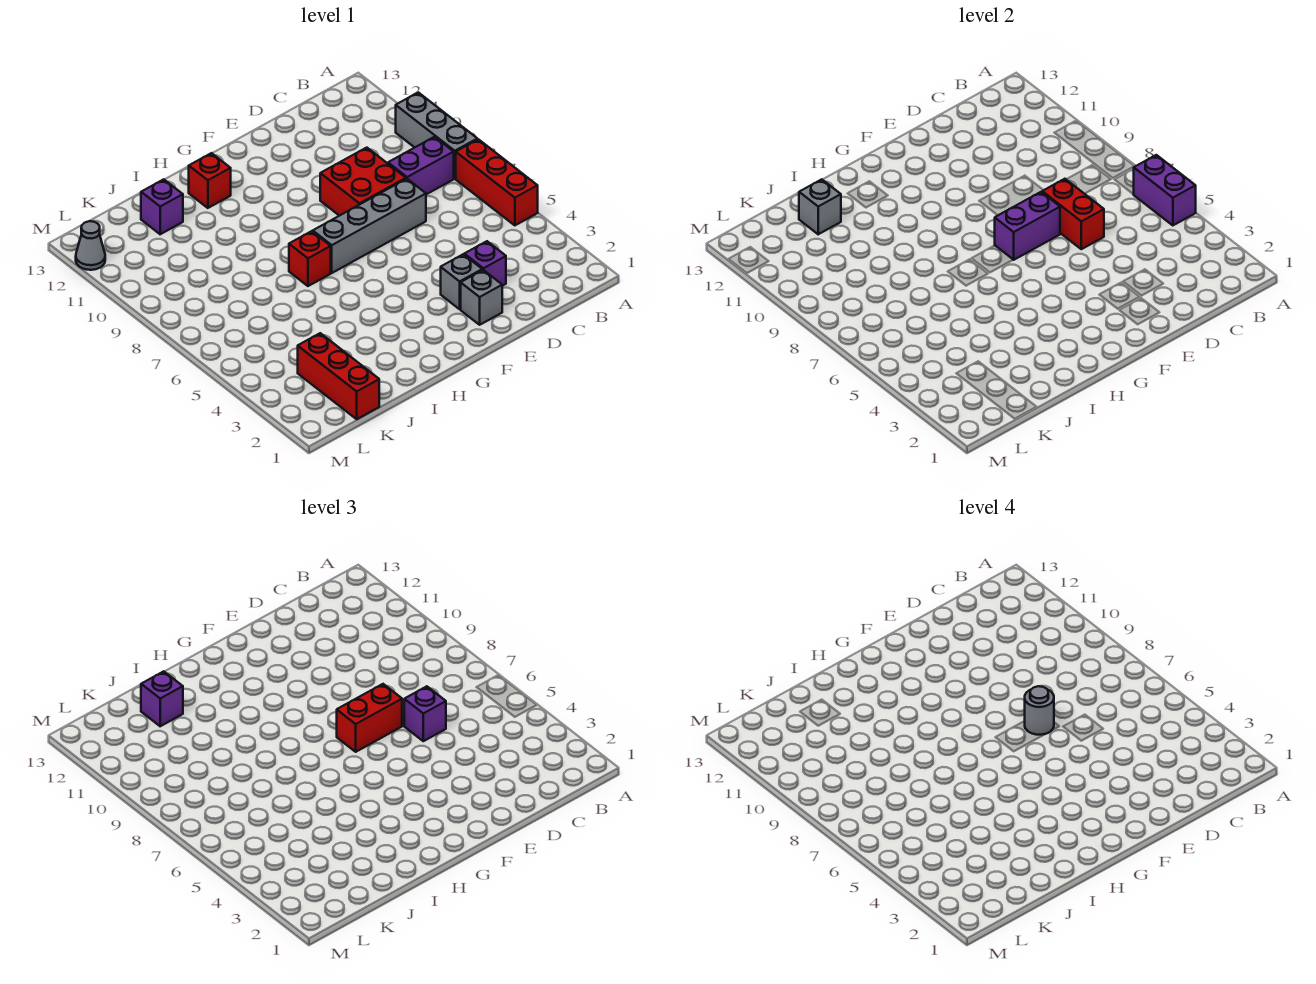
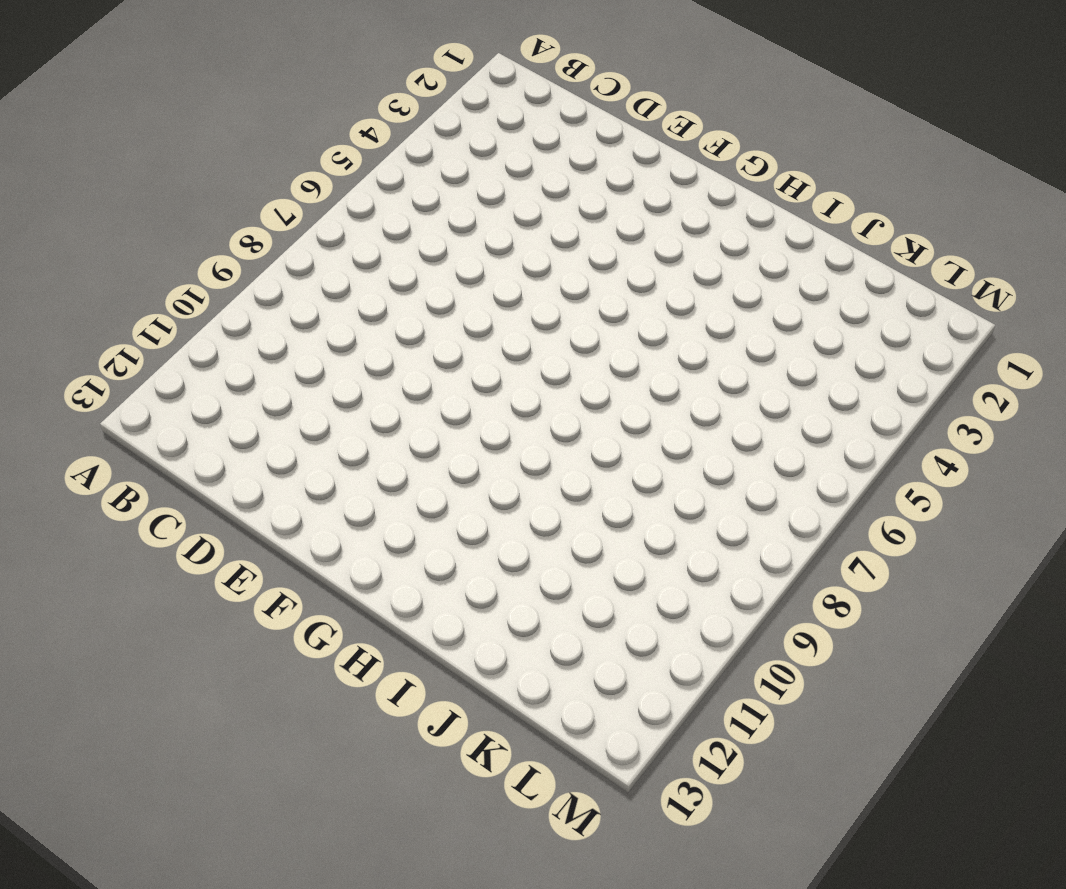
none -> red 1x3 brick [456,139,538,225]
none -> grey 1x3 brick [396,92,477,178]
none -> purple 1x2 brick [388,137,454,194]

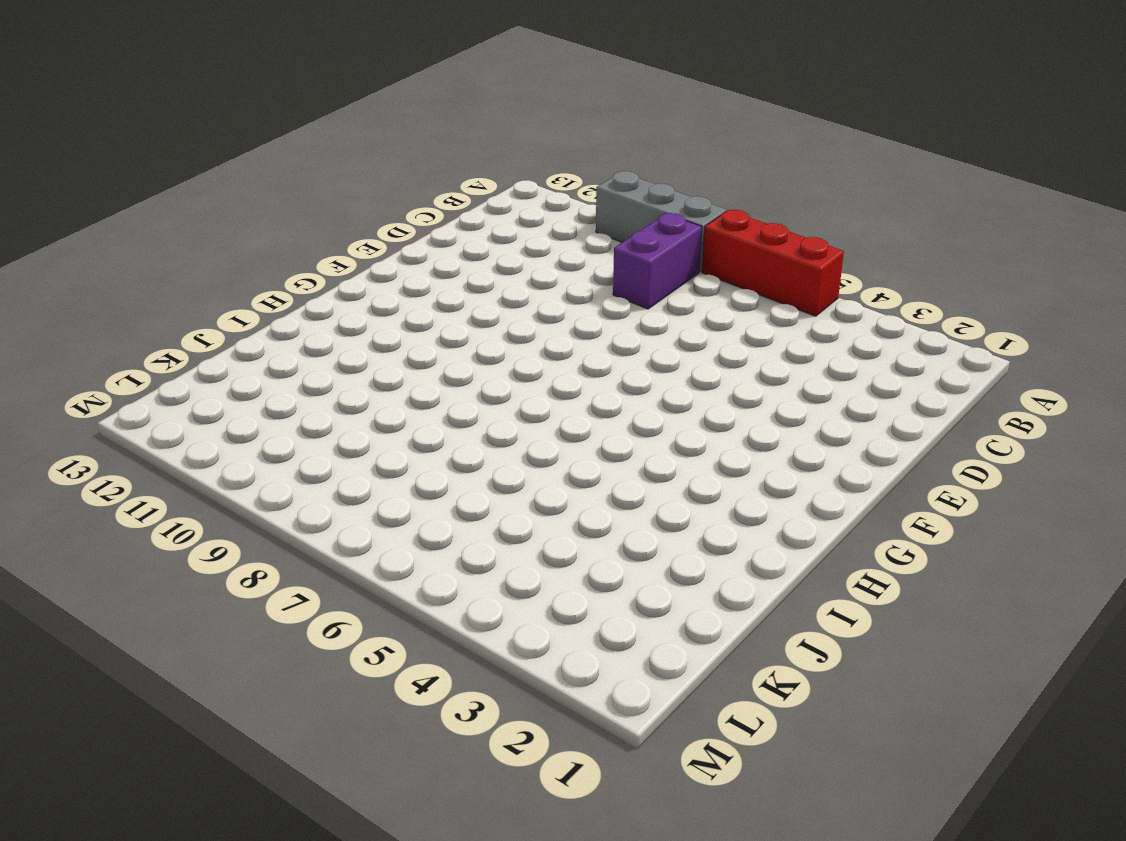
none -> purple 1x1 brick [464,241,506,286]
none -> grey 1x4 brick [313,179,426,273]
none -> red 2x2 brick [320,148,406,216]

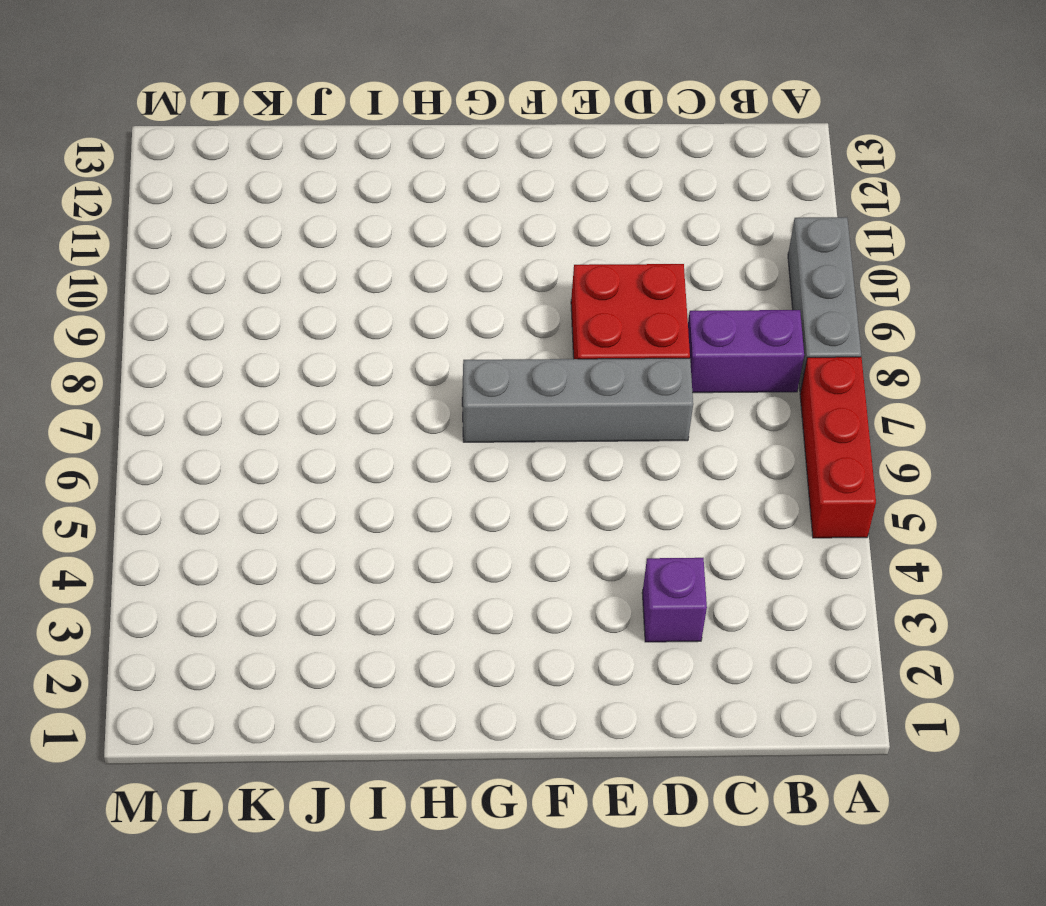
none -> grey 1x1 brick [461,270,502,325]
none -> grey 1x1 brick [441,254,482,309]
none -> red 1x1 brick [289,231,331,286]

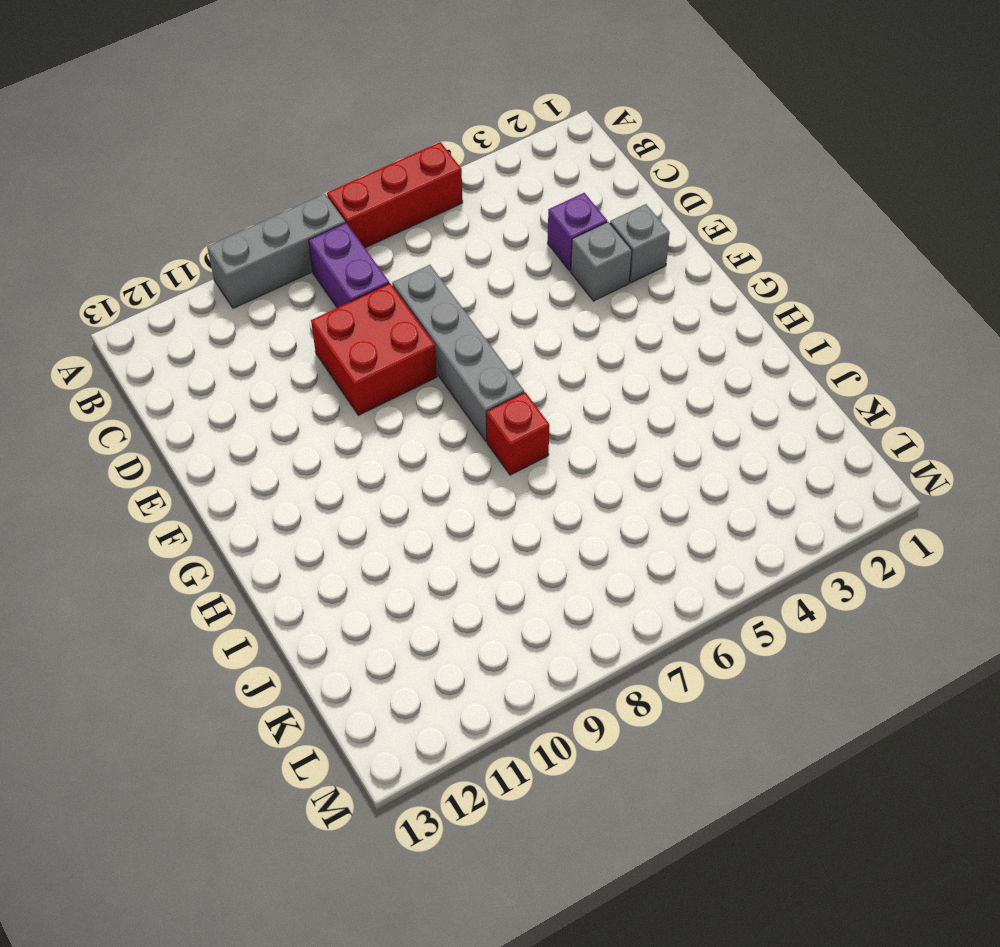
none -> red 1x1 brick [189,153,231,208]
none -> purple 1x1 brick [141,179,183,234]
none -> red 1x3 brick [298,333,379,419]

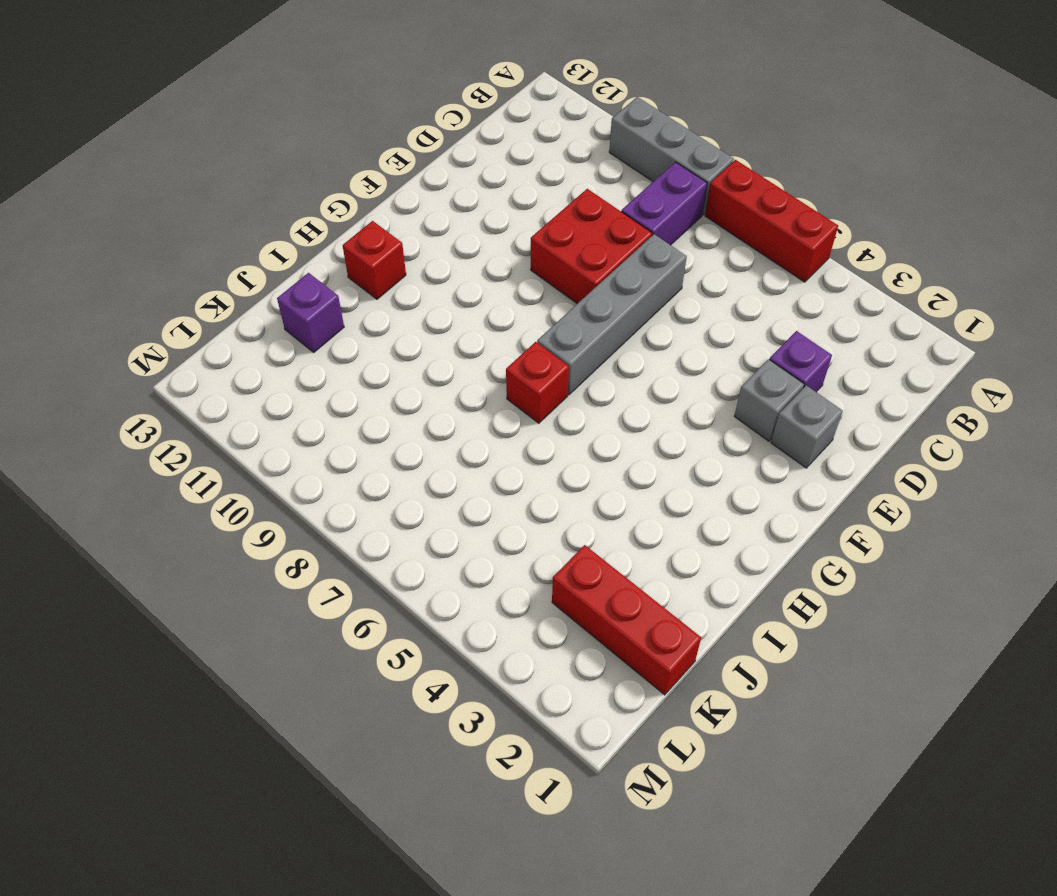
none -> grey 1x1 cone [76,221,105,270]
none -> purple 1x2 brick [1133,155,1196,225]
none -> red 1x2 brick [1042,179,1104,249]

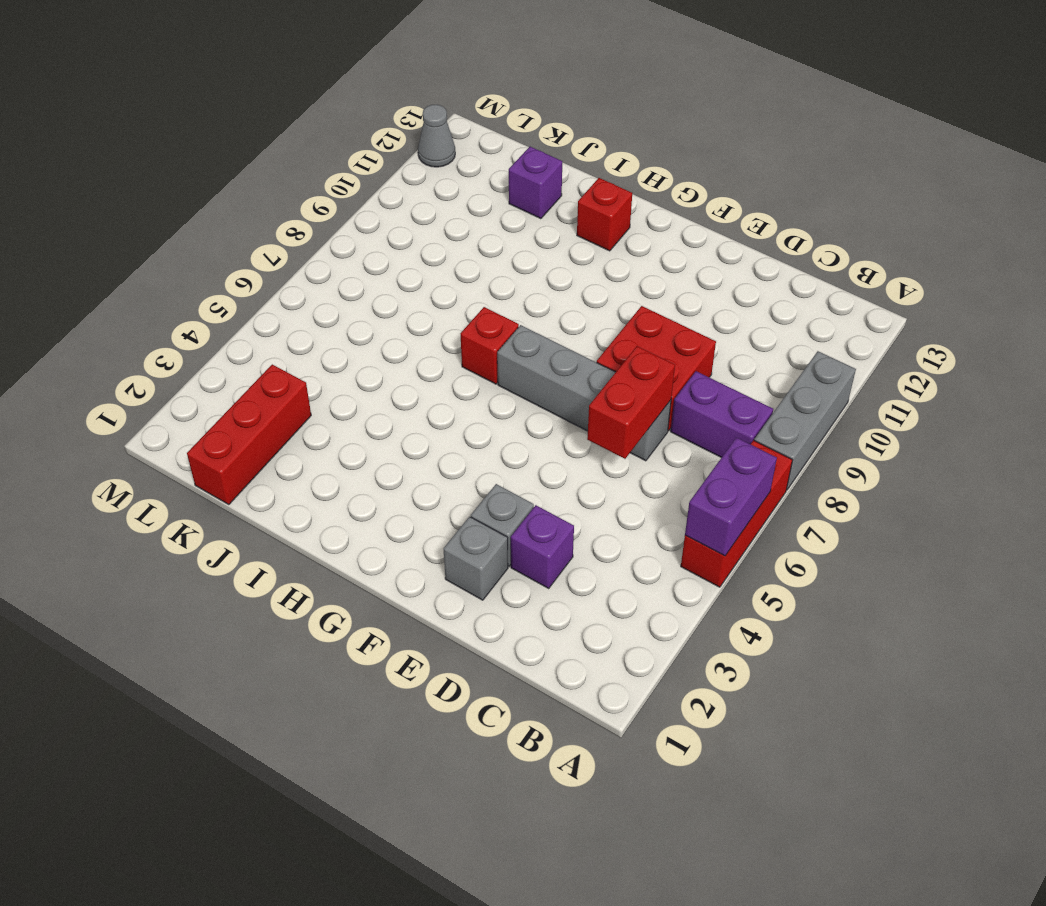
none -> purple 1x2 brick [995,192,1060,260]
none -> grey 1x1 brick [799,179,841,234]
none -> purple 1x1 brick [404,686,446,741]

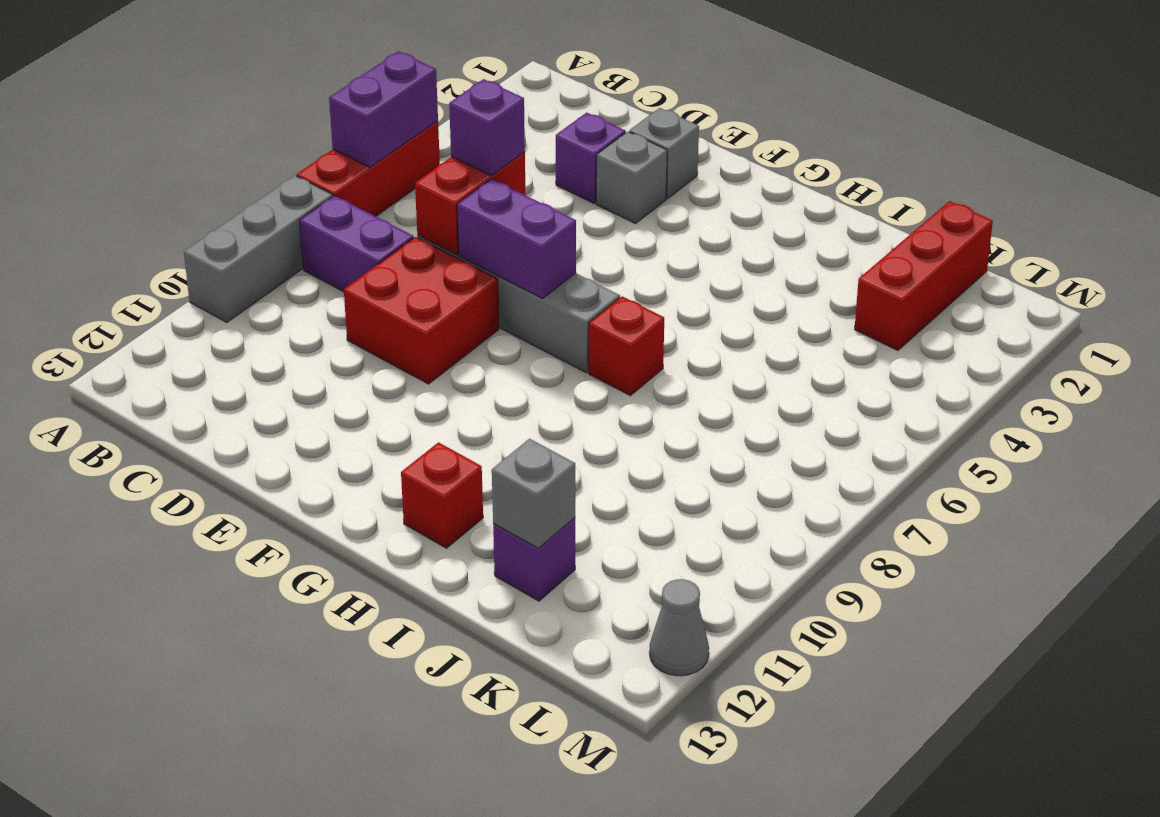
none -> red 1x2 brick [337,684,402,752]
none -> purple 1x1 brick [141,671,183,726]
none -> grey 1x1 round brick [1025,686,1054,735]

